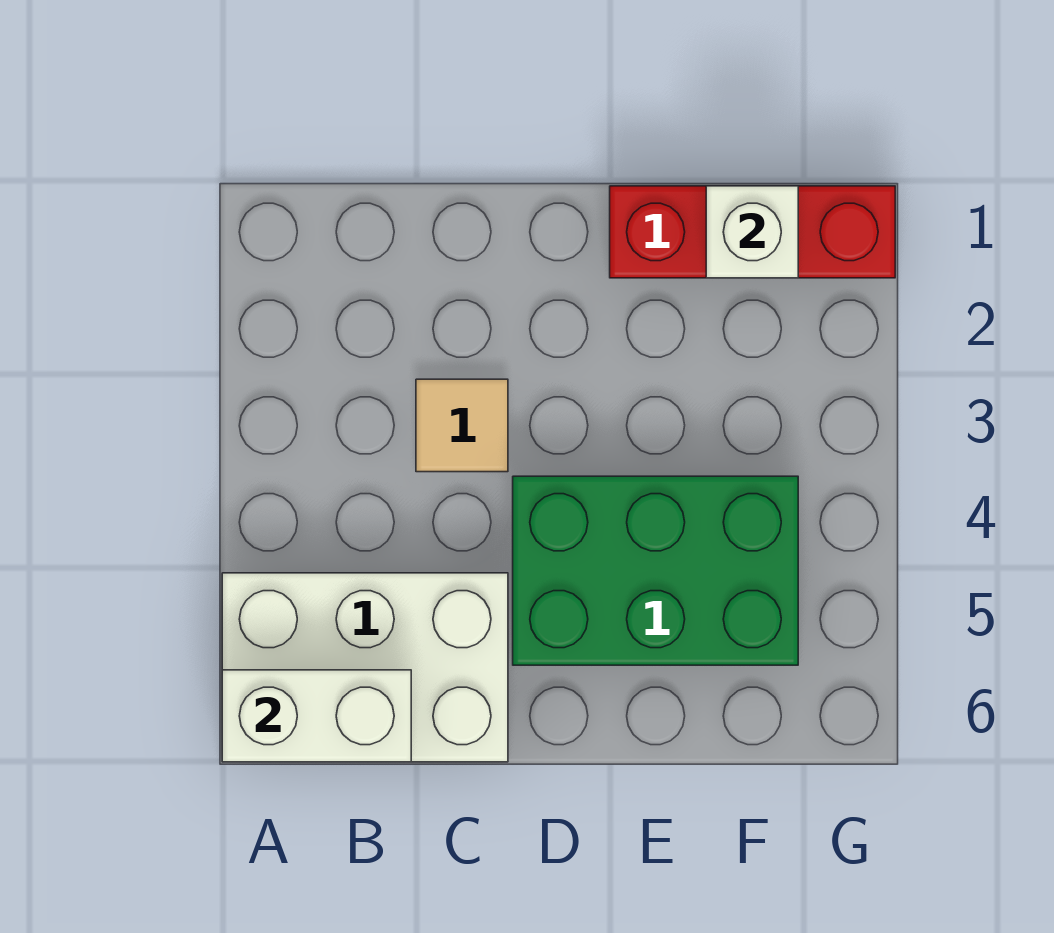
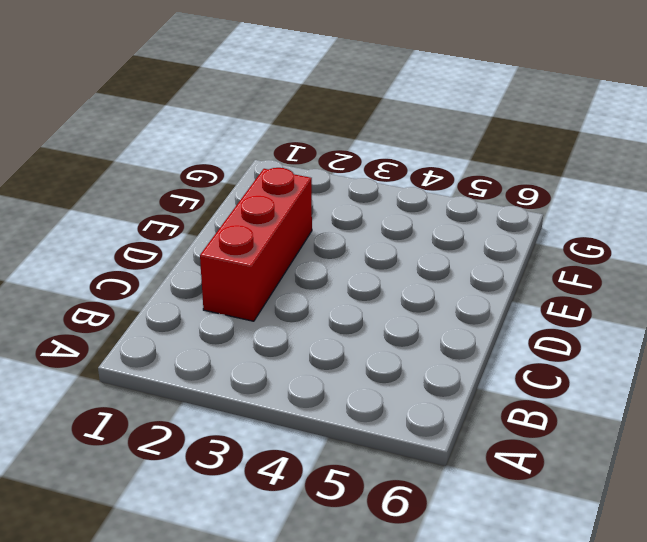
red 1x3 brick [200,168,312,321] -> red 1x3 brick moved to [610,186,895,278]
none -> white 2x3 brick [222,573,508,762]
none -> tan 1x1 tile [416,379,508,472]

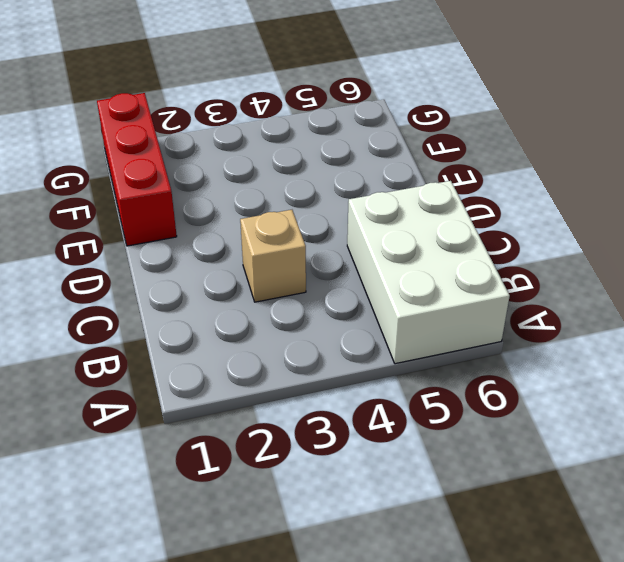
tan 1x1 brick [240,210,306,302] -> tan 1x1 tile [416,379,508,472]
none -> green 2x3 brick [513,476,798,665]
none -> white 1x2 brick [222,670,411,762]

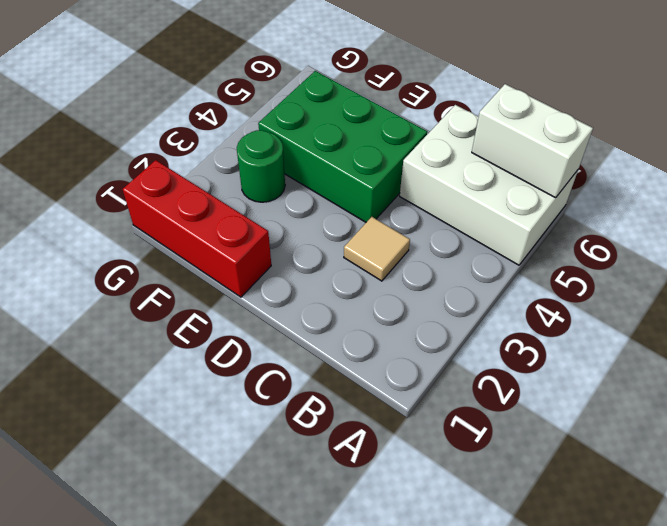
green 1x1 round brick [237,130,285,202] -> none
none -> white 1x1 brick [706,186,798,278]

